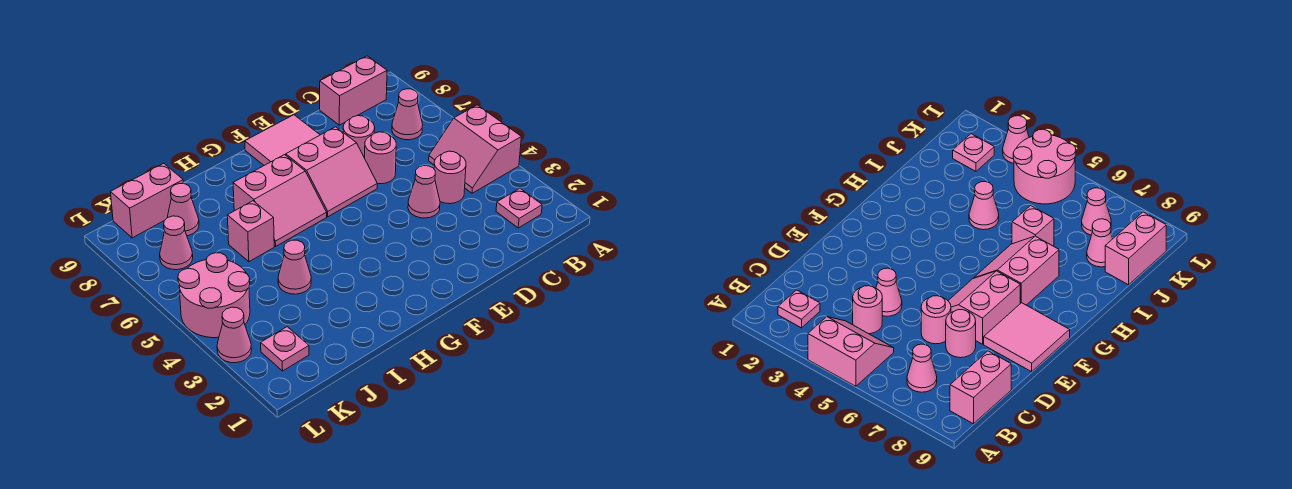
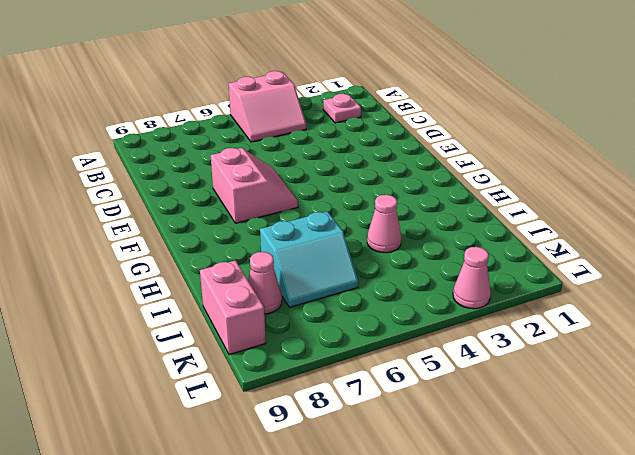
cyan 2x2 slope [260,211,358,307] -> pink 1x1 brick [227,201,274,262]
none -> pink 1x1 cone [392,89,423,140]
none -> pink 1x2 brick [320,56,387,125]
none -> pink 1x1 round brick [434,151,466,204]

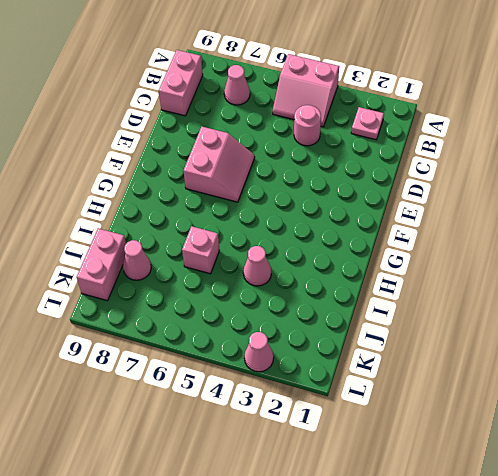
none -> pink 1x1 cone [408,166,440,218]
none -> pink 1x1 round brick [365,132,396,184]
none -> pink 1x1 round brick [343,116,375,158]

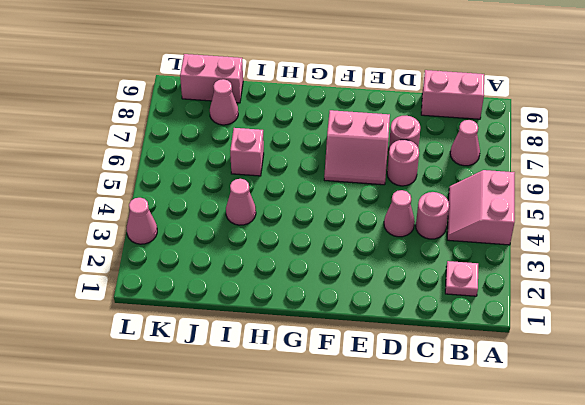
none -> pink 2x2 tile [245,115,320,165]
none -> pink 2x2 slope [233,155,327,246]
none -> pink 1x1 plate [261,327,309,371]

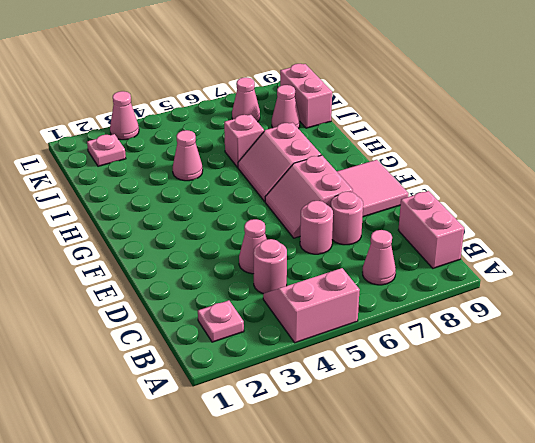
none -> pink 2x2 round brick [178,253,250,338]

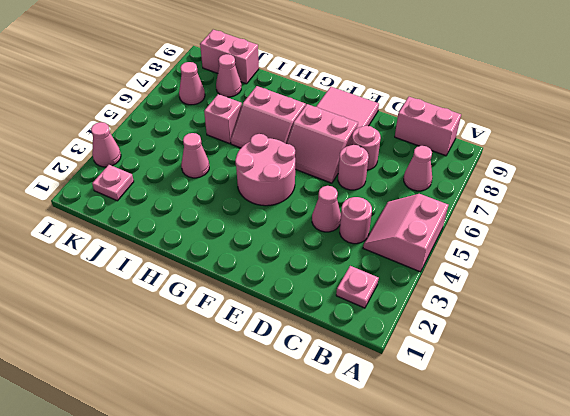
pink 2x2 round brick [235,134,295,206] -> pink 2x2 round brick moved to [178,253,250,338]

